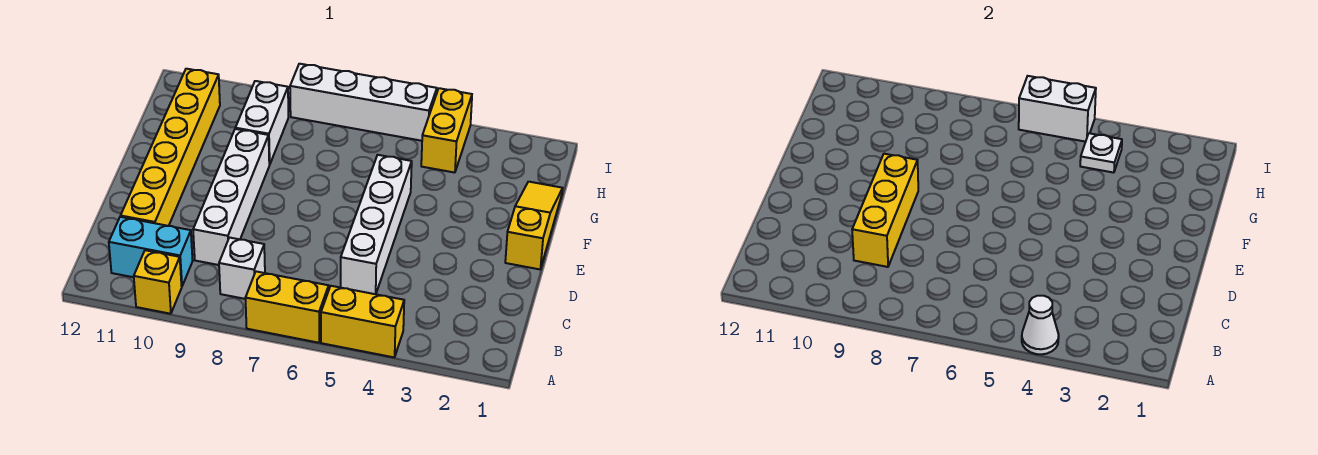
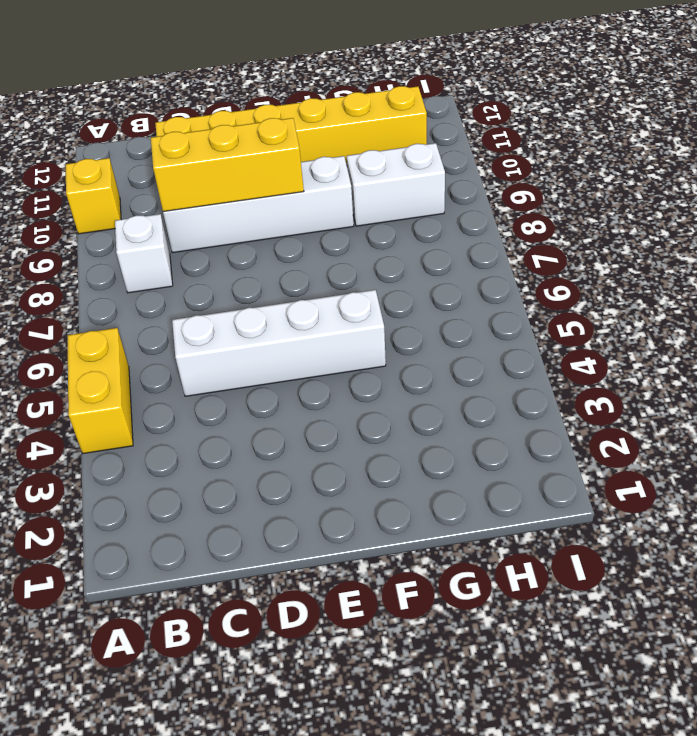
none -> yellow 1x2 brick [246,272,329,343]
none -> cyan 1x2 brick [109,217,193,286]
none -> yellow 1x3 slope [505,182,563,269]

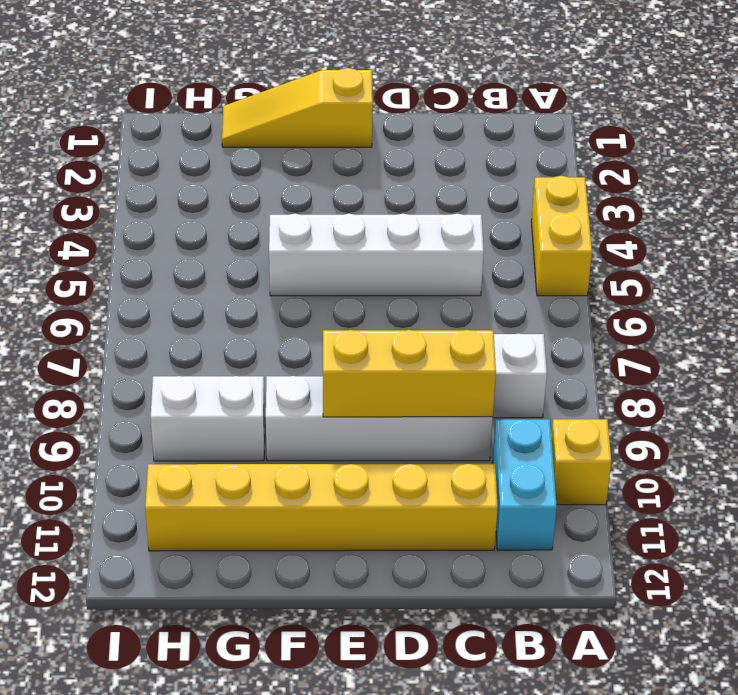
none -> yellow 1x2 brick [246,272,329,343]
none -> yellow 1x2 brick [421,88,472,173]
none -> white 1x4 brick [290,64,437,141]

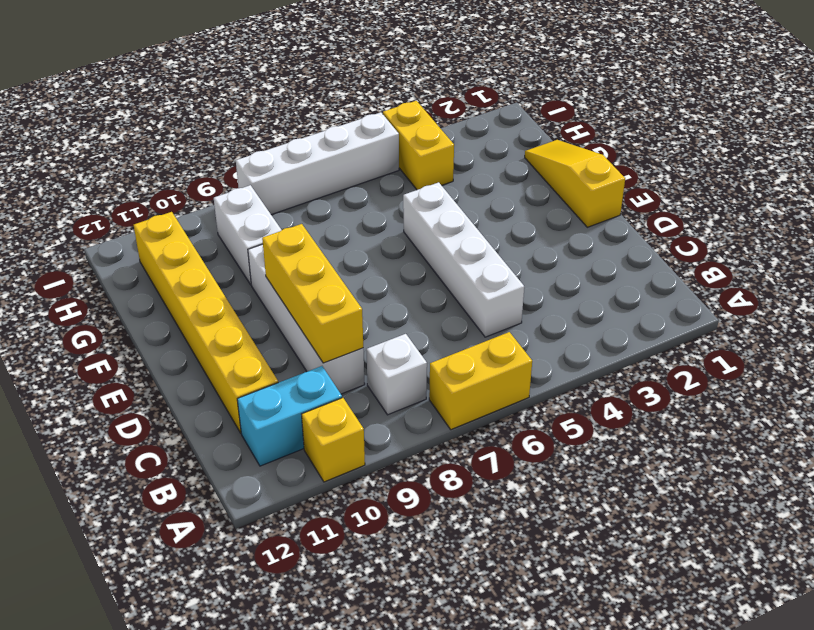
none -> yellow 1x2 brick [321,286,404,357]
none -> white 1x1 cone [1022,296,1059,354]
none -> white 1x1 plate [1080,133,1122,173]

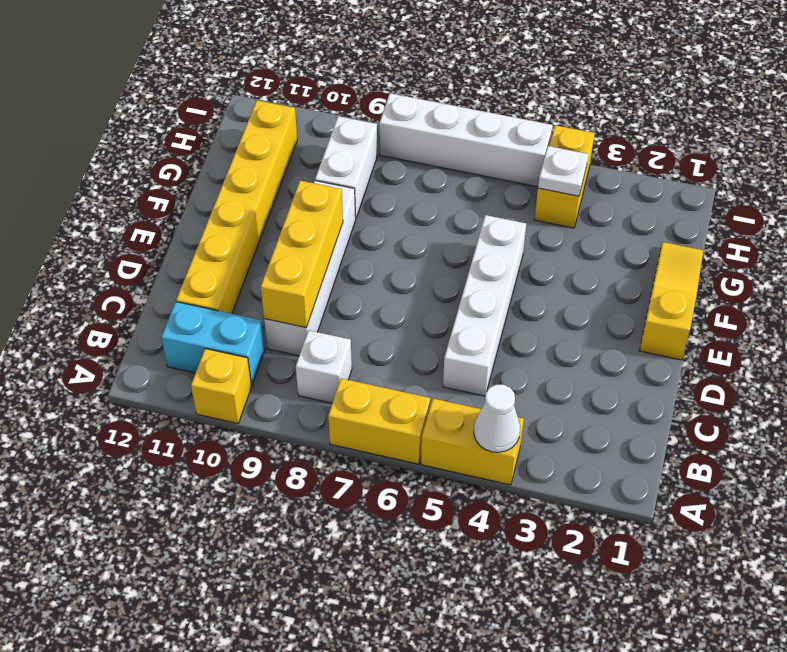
none -> white 1x2 brick [1019,76,1096,142]

